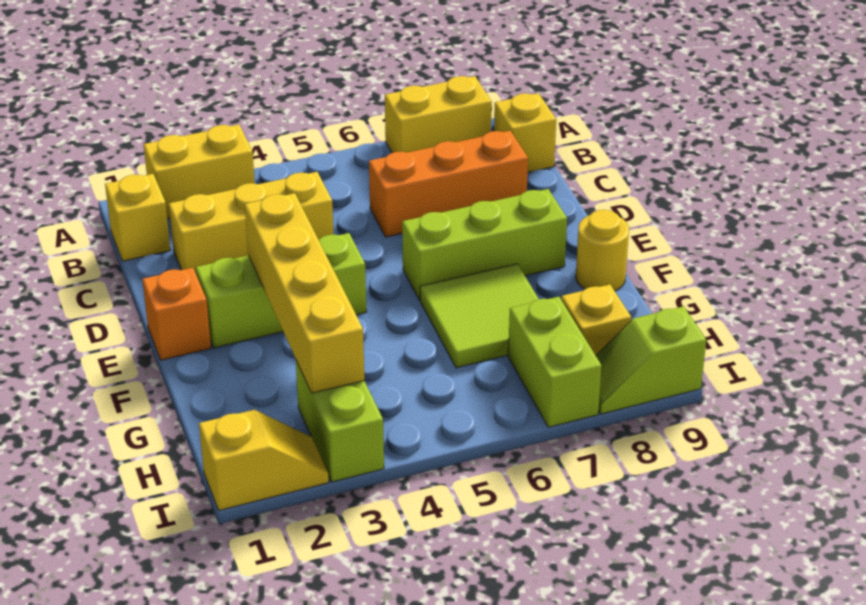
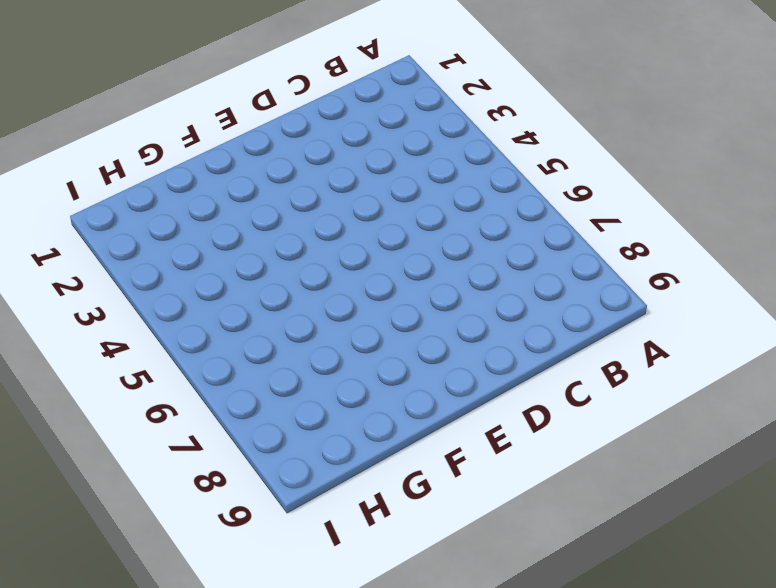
none -> yellow 1x2 brick [144,125,255,218]
none -> yellow 1x2 brick [385,76,492,153]
none -> yellow 1x1 brick [105,174,171,261]

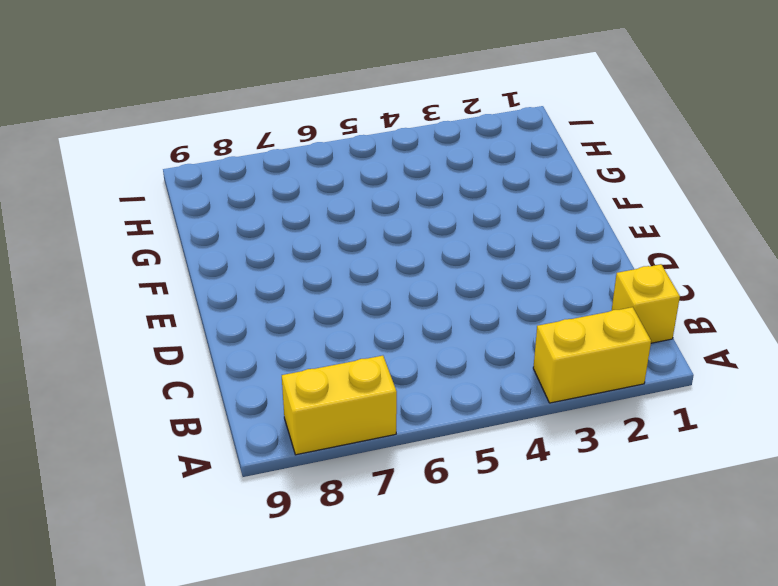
none -> yellow 1x1 brick [494,93,556,172]
none -> yellow 1x3 brick [169,172,334,273]
none -> orange 1x3 brick [369,131,528,237]

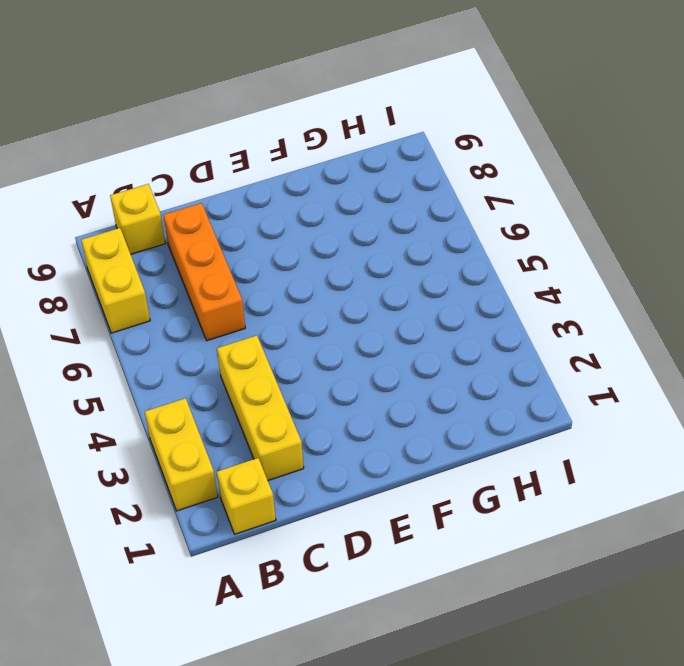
none -> orange 1x1 brick [142,268,211,360]
none -> lime 1x3 brick [196,233,366,348]
none -> lime 1x3 brick [402,189,567,300]

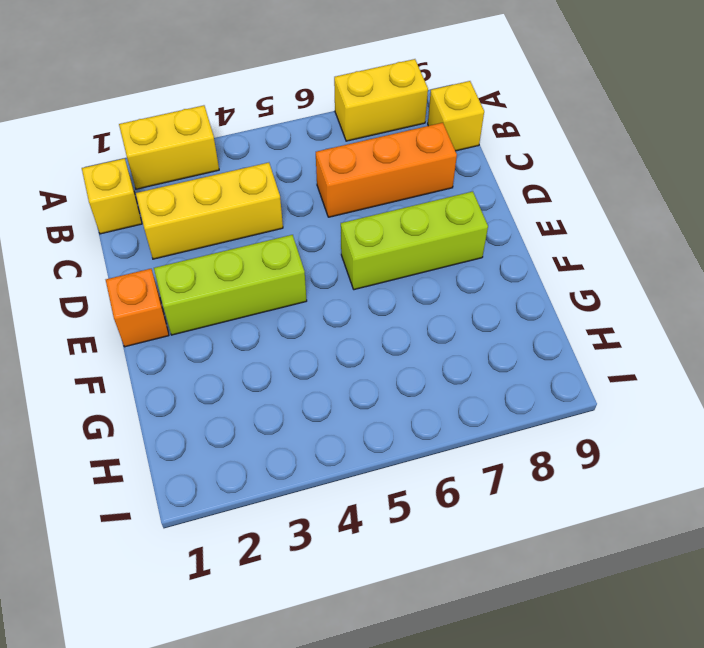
none -> lime 2x2 tile [420,264,539,368]
none -> yellow 1x1 round brick [576,210,629,291]
none -> lime 1x2 brick [296,361,384,482]

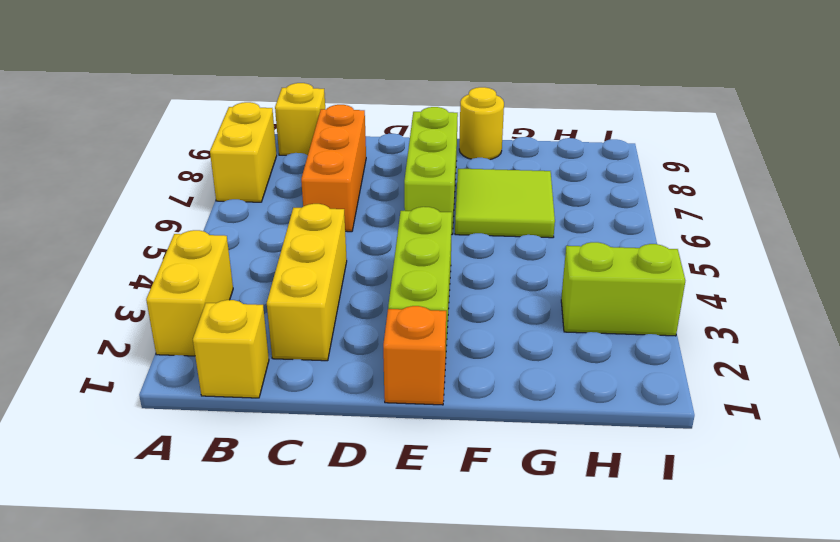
none -> lime 1x2 brick [508,297,602,427]
none -> yellow 1x1 brick [561,284,631,355]
none -> yellow 1x2 slope [199,410,329,510]

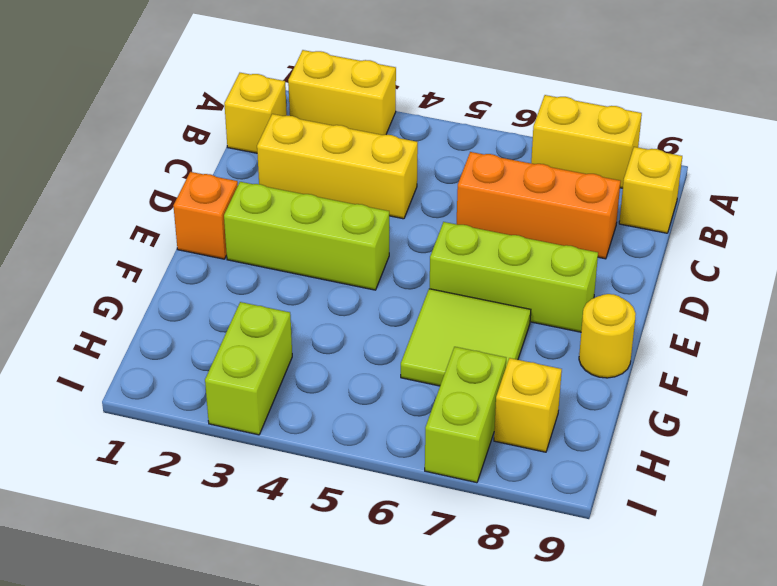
none -> yellow 1x2 slope [199,410,329,510]
none -> lime 1x2 slope [596,306,706,414]
none -> yellow 1x4 brick [245,193,365,393]

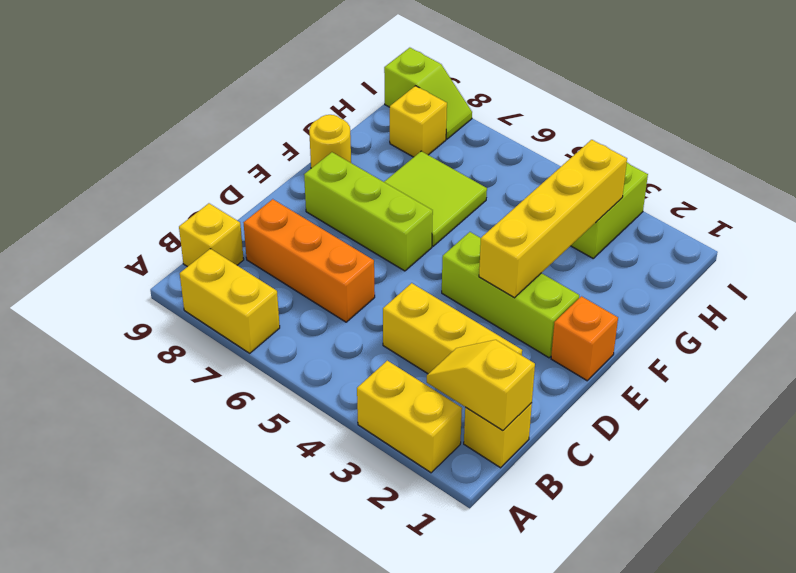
yellow 1x2 slope [427,340,535,430] -> yellow 1x2 slope moved to [199,410,329,510]
none -> lime 1x2 brick [508,297,602,427]

